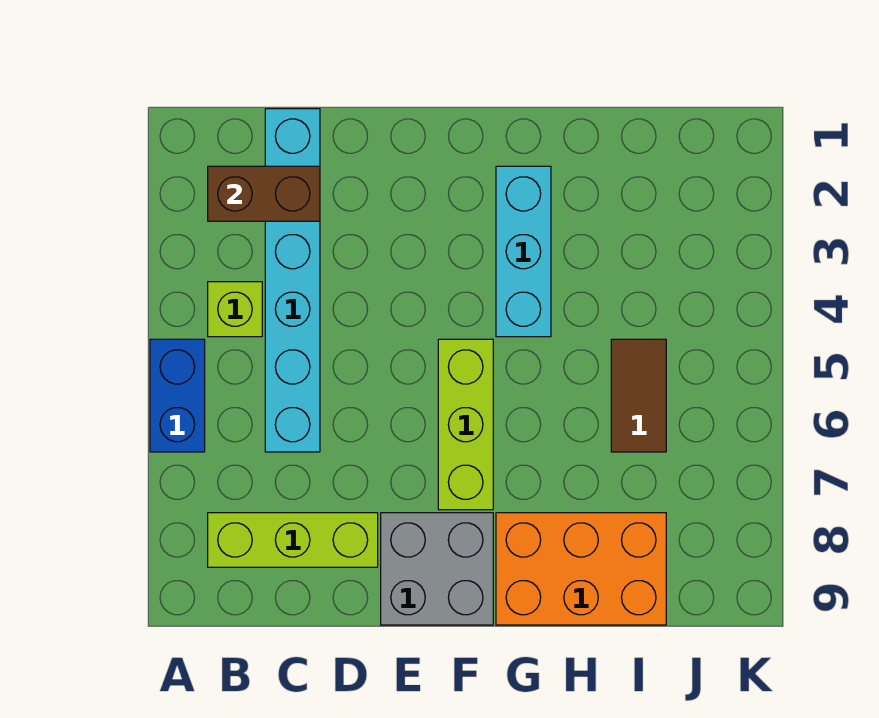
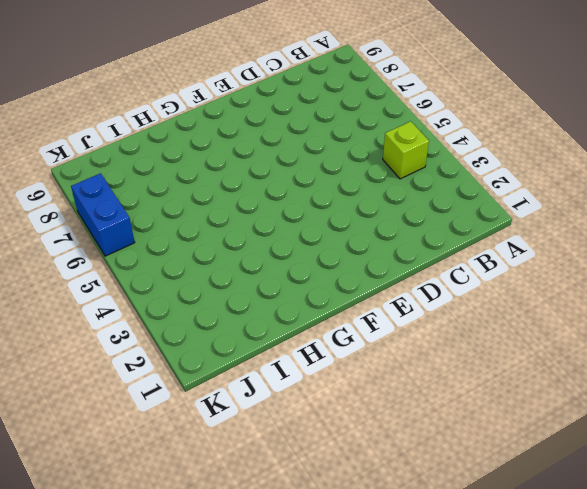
blue 1x2 brick [71,173,135,256] -> blue 1x2 brick moved to [150,339,205,452]
none -> lime 1x3 brick [208,513,378,567]
none -> cyan 1x6 brick [265,109,320,452]

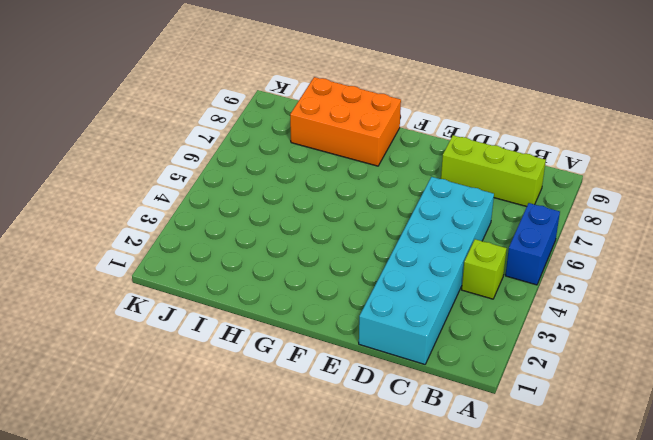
cyan 2x6 brick [359,177,494,364] -> cyan 1x6 brick [265,109,320,452]
none -> grey 2x2 brick [381,513,493,625]
none -> lime 1x3 brick [438,339,493,510]

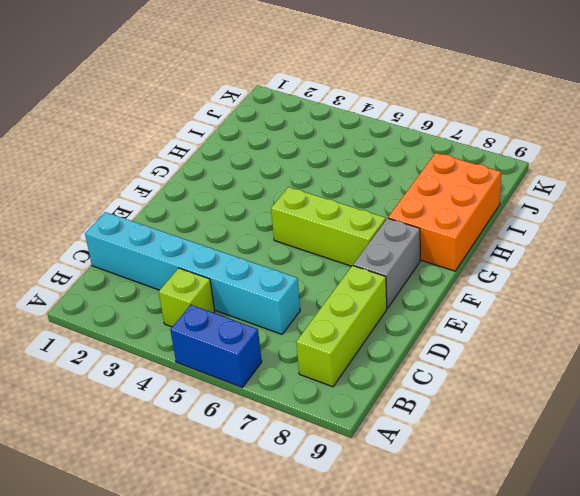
grey 1x2 brick [353,218,420,308] -> grey 2x2 brick [381,513,493,625]
none -> cyan 1x3 brick [496,166,551,337]
none -> brown 1x2 tile [611,339,666,452]

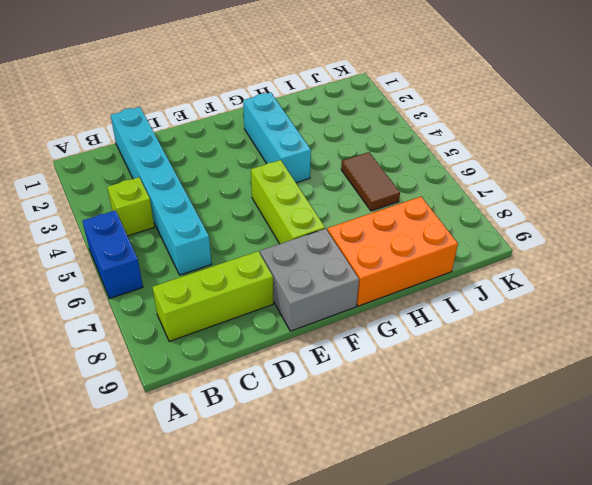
none -> brown 1x2 brick [208,166,320,221]

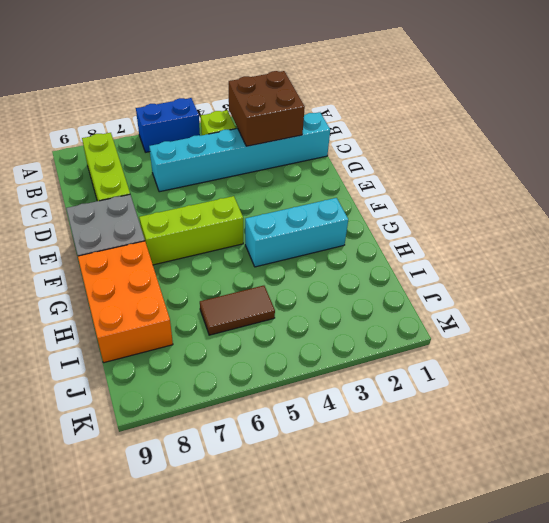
brown 2x2 brick [229,71,305,146] -> brown 1x2 brick [208,166,320,221]

